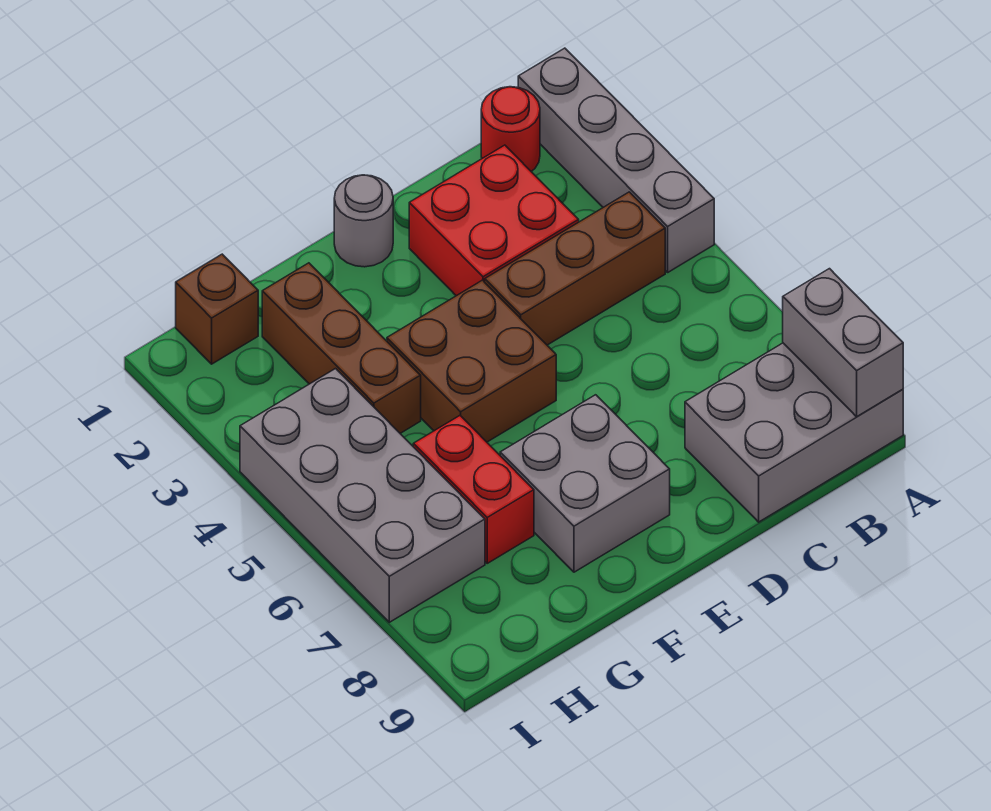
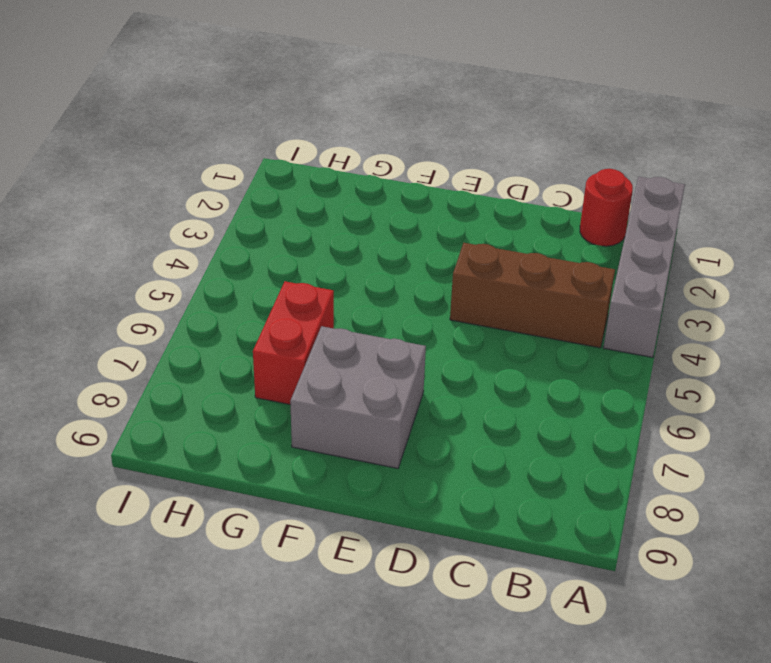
none -> grey 2x3 brick [685,343,903,522]
none -> red 2x2 brick [409,145,579,296]
none -> grey 1x1 round brick [334,175,393,267]

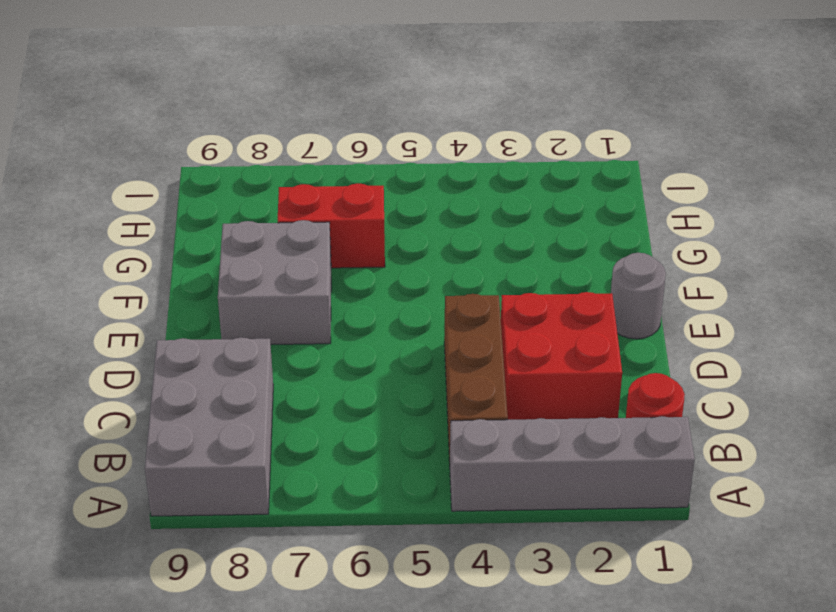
none -> brown 2x2 brick [387,280,556,442]
none -> brown 1x3 brick [262,263,421,433]
none -> brown 1x1 brick [176,254,258,364]

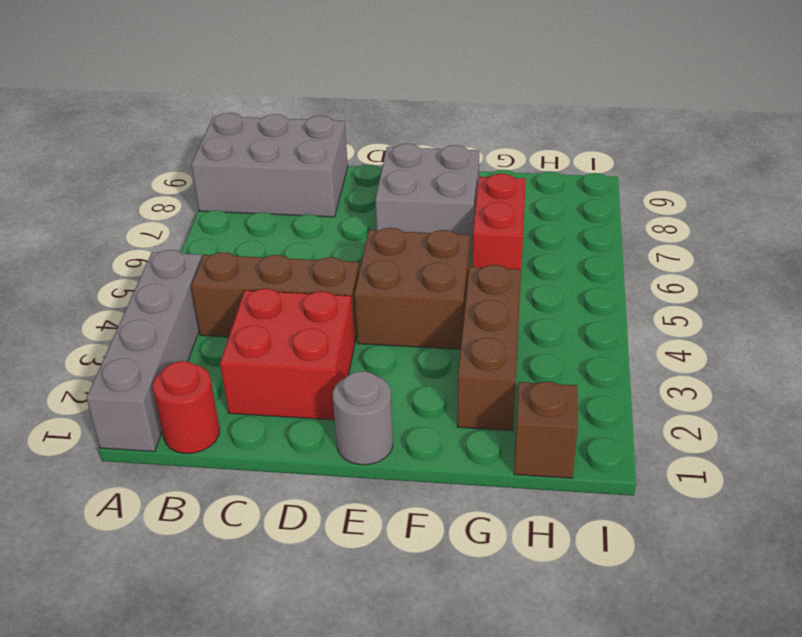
none -> grey 2x4 brick [240,369,485,622]
none -> grey 1x2 brick [783,269,903,417]

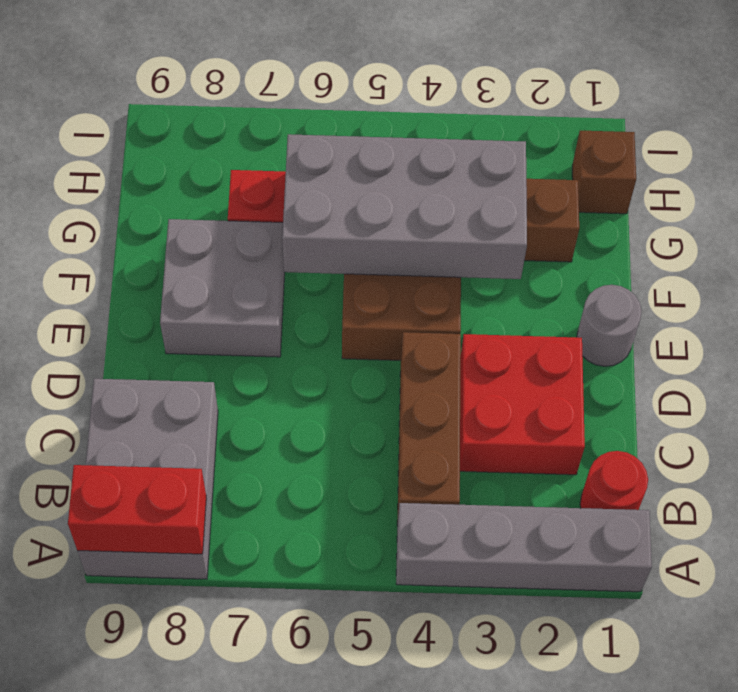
red 1x2 brick [68,465,206,554] -> grey 1x2 brick [783,269,903,417]
grey 2x4 brick [282,134,527,279] -> grey 2x4 brick moved to [240,369,485,622]

